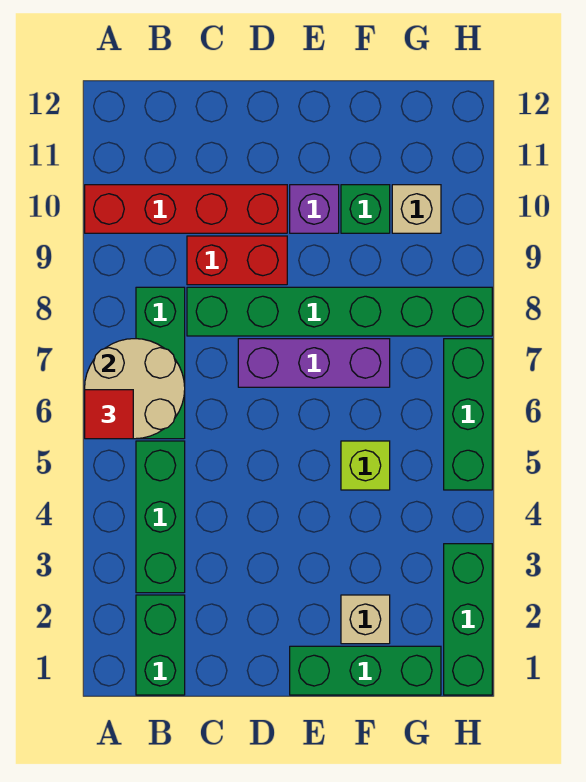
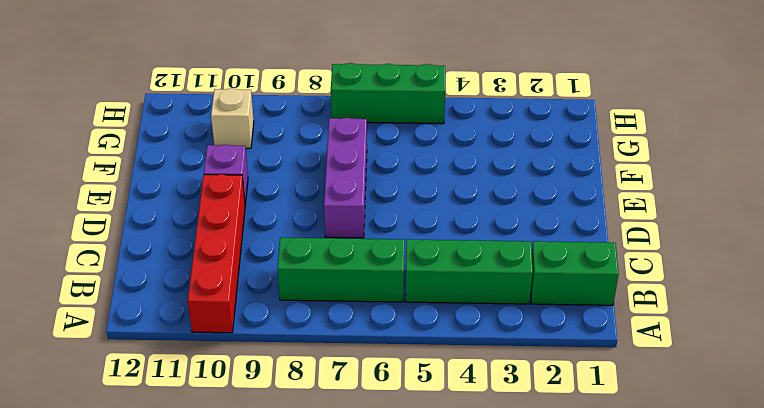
none -> green 1x6 brick [187,287,492,336]
none -> red 1x2 brick [187,236,287,285]
none -> green 1x3 brick [290,646,441,695]

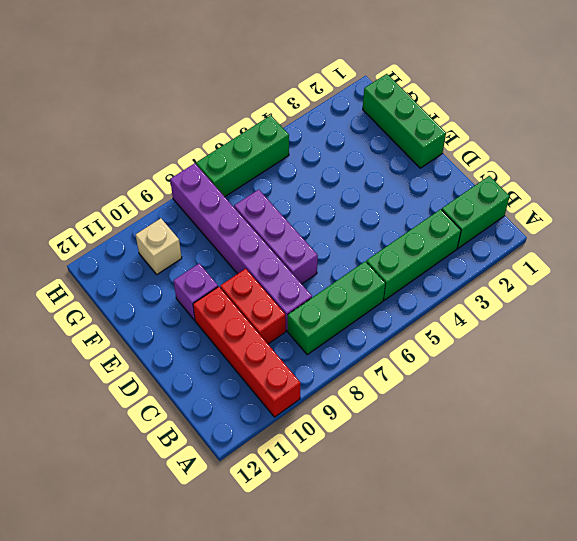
purple 1x6 brick [170,163,312,331] -> green 1x6 brick [187,287,492,336]
none -> tan 1x1 brick [341,595,390,644]
none -> lime 1x1 brick [341,441,390,490]
none -> green 1x1 brick [341,185,390,233]

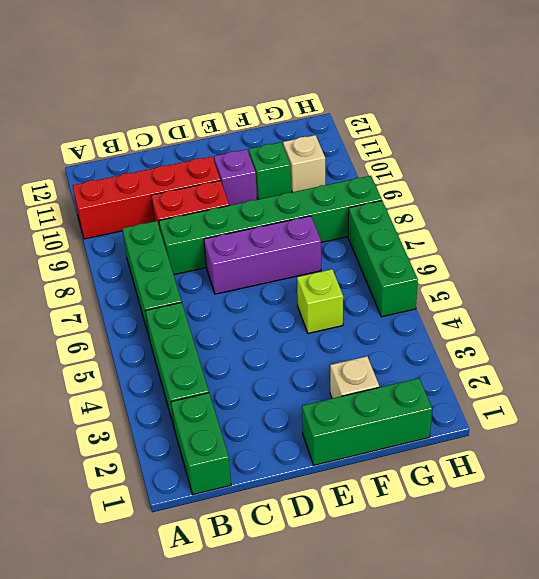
none -> green 1x3 brick [444,544,492,695]
none -> tan 2x2 round brick [85,339,185,439]
none -> red 1x1 tile [85,390,133,439]

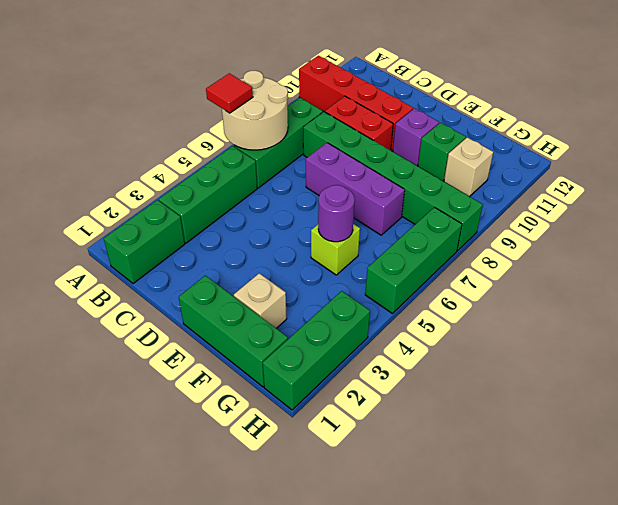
purple 1x1 round brick [318,185,355,242] -> none

